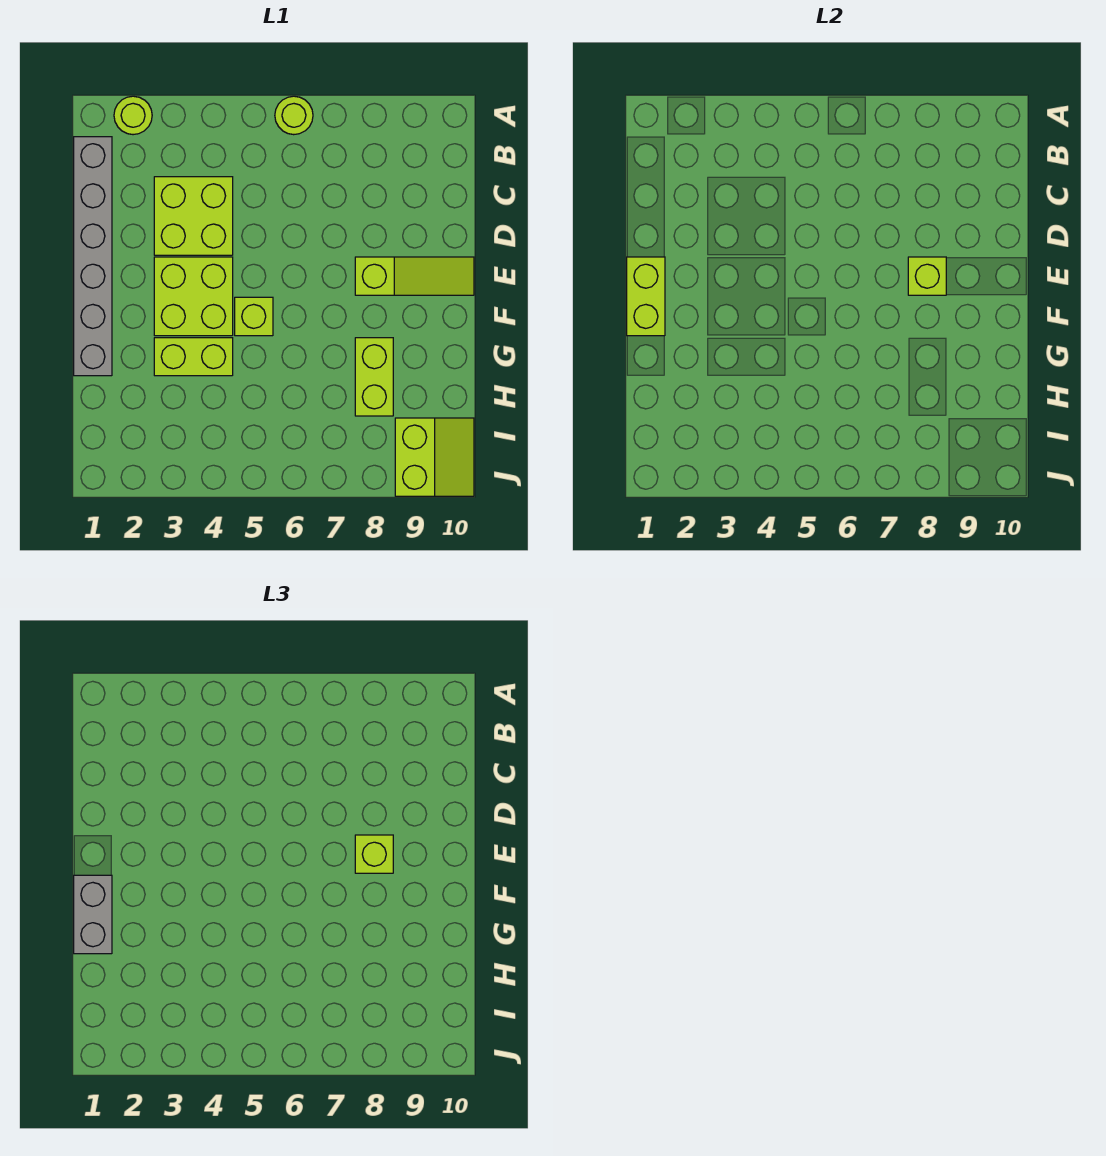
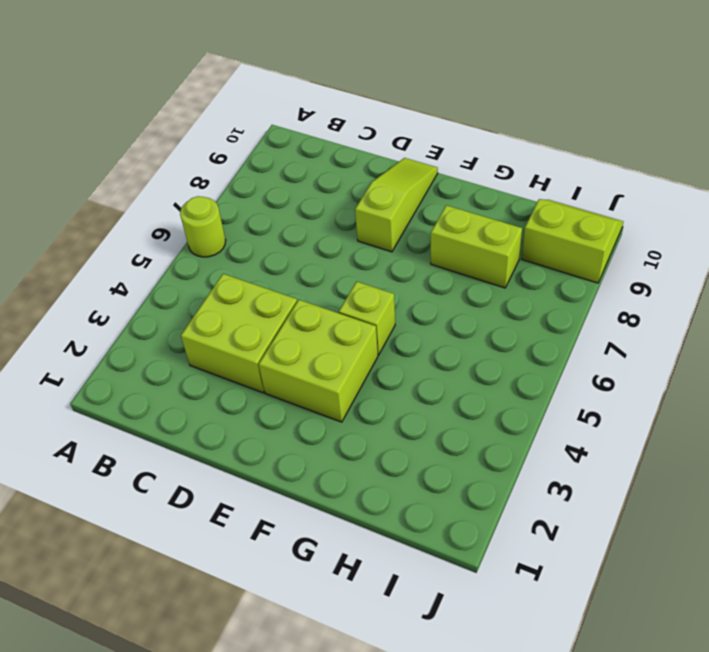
none -> lime 1x1 round brick [114,96,152,135]
none -> grey 1x6 brick [74,137,112,376]
none -> lime 1x2 brick [154,338,233,376]

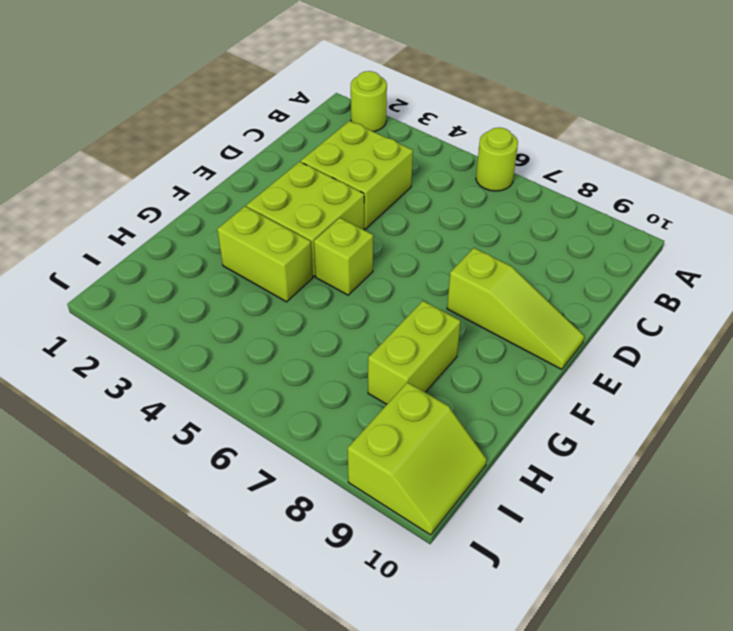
none -> grey 1x6 brick [74,137,112,376]
none -> lime 1x2 brick [627,257,665,336]
none -> lime 1x1 brick [908,257,946,295]

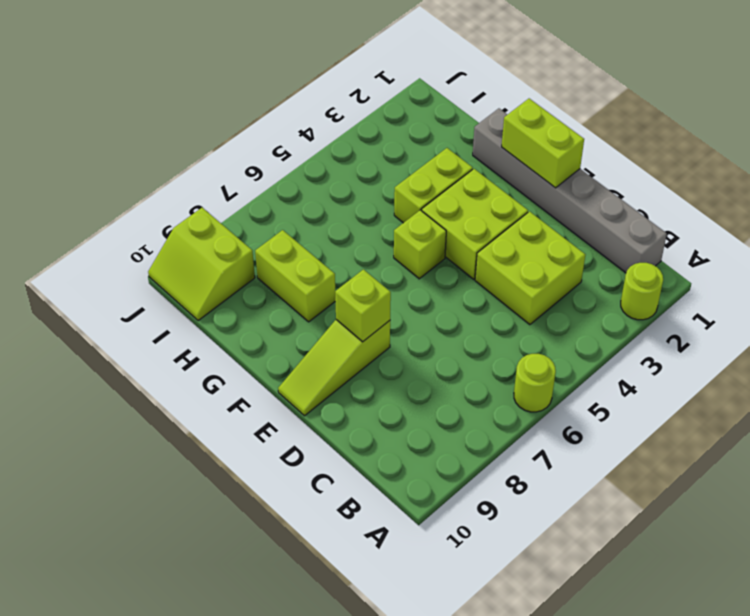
none -> lime 1x1 brick [355,835,393,873]
none -> grey 1x2 brick [74,875,112,954]

